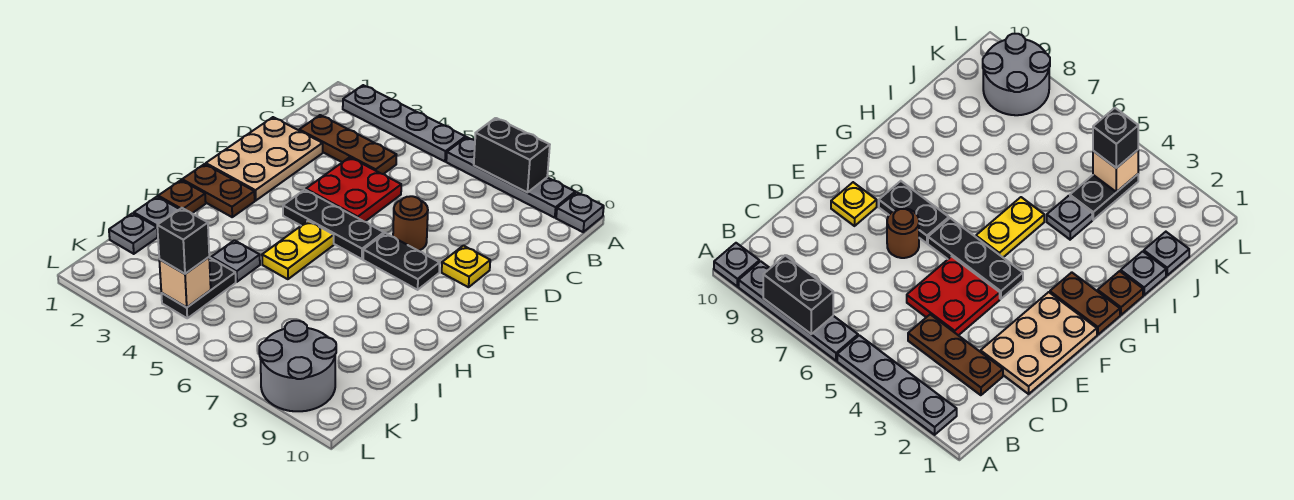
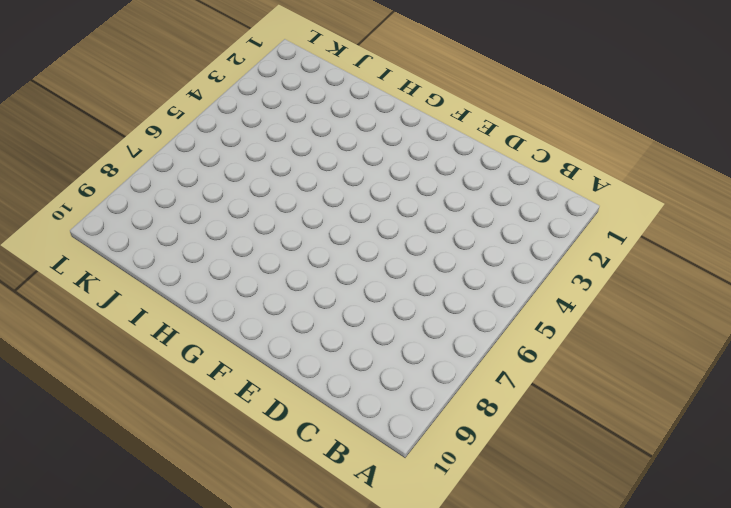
none -> grey 1x4 plate [343,85,465,161]
none -> grey 1x4 plate [446,137,575,218]
none -> grey 1x1 plate [556,192,604,232]

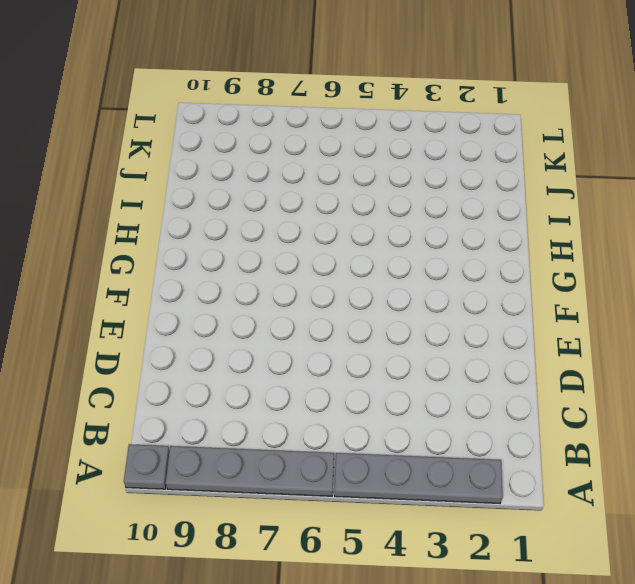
none -> brown 1x3 plate [299,115,396,174]
none -> tan 2x3 plate [206,117,323,200]
none -> red 2x2 plate [306,157,401,222]

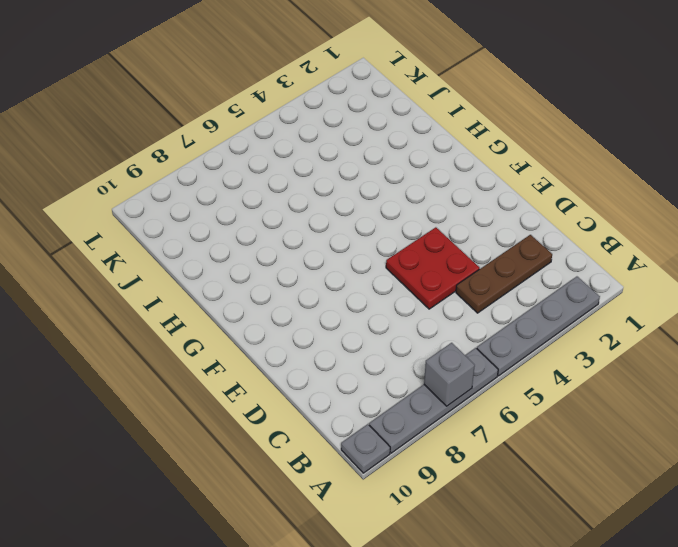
grey 1x1 brick [424,343,475,406] -> black 1x2 brick [474,118,550,192]
none -> tan 2x3 plate [206,117,323,200]
none -> brown 1x1 round brick [393,196,428,251]
none -> yellow 1x1 plate [442,246,490,287]

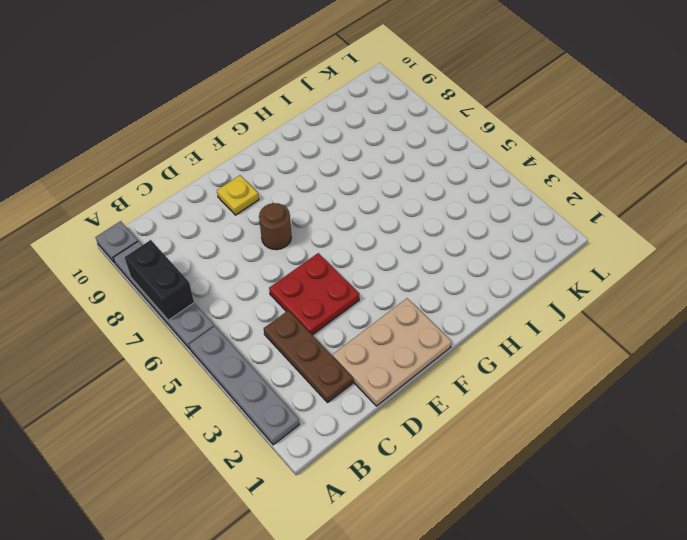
none -> black 1x3 plate [283,190,384,259]
none -> black 1x2 plate [363,233,440,290]
none -> brown 1x2 plate [182,164,255,217]

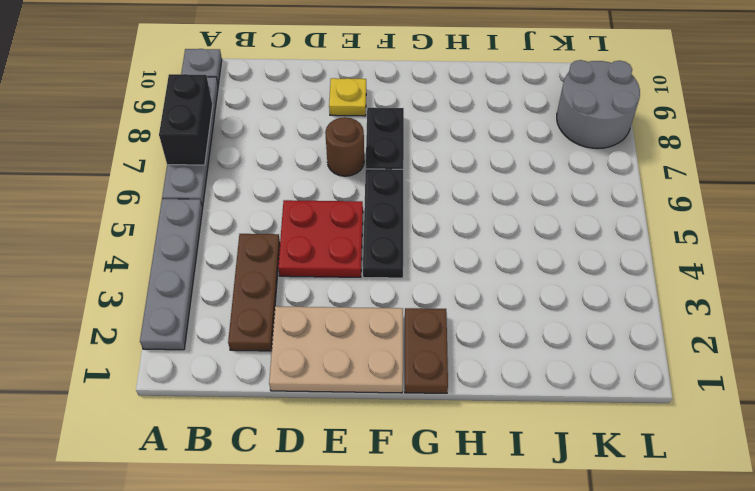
none -> yellow 1x2 plate [262,221,334,279]
none -> brown 1x1 plate [158,180,206,213]
none -> grey 1x1 plate [134,197,179,236]

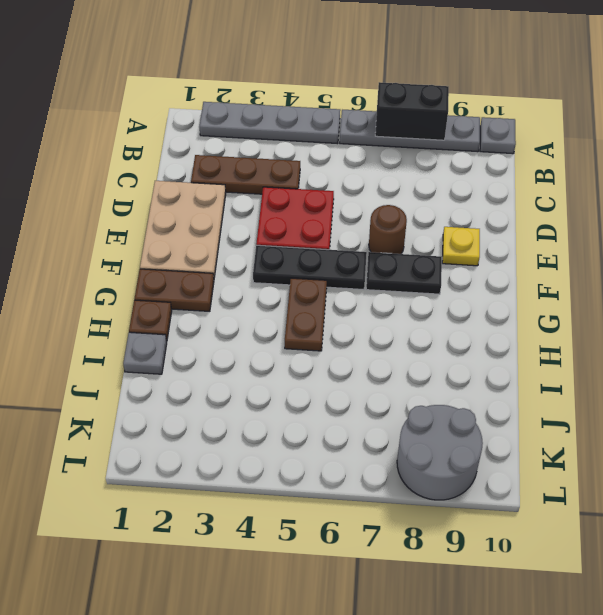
brown 1x2 plate [285,278,327,351] -> yellow 1x2 plate [262,221,334,279]
none -> grey 1x1 plate [211,240,260,282]
none -> grey 1x1 plate [109,213,157,254]
none -> black 1x2 plate [161,258,236,318]

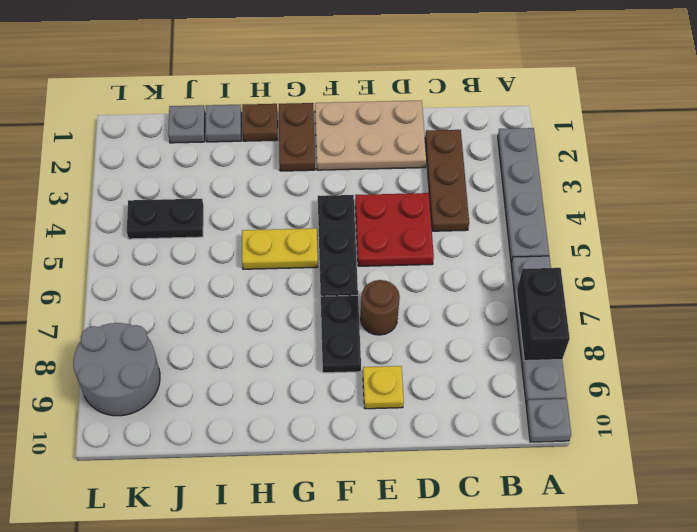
none -> grey 1x1 plate [211,240,260,282]
none -> tan 1x1 brick [159,257,211,307]
none -> black 1x1 brick [157,208,209,274]

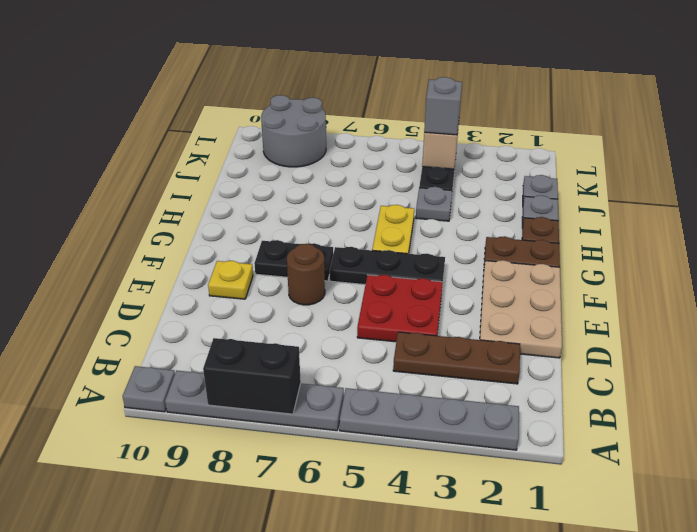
grey 1x1 brick [424,77,462,135] -> black 1x1 brick [157,208,209,274]

